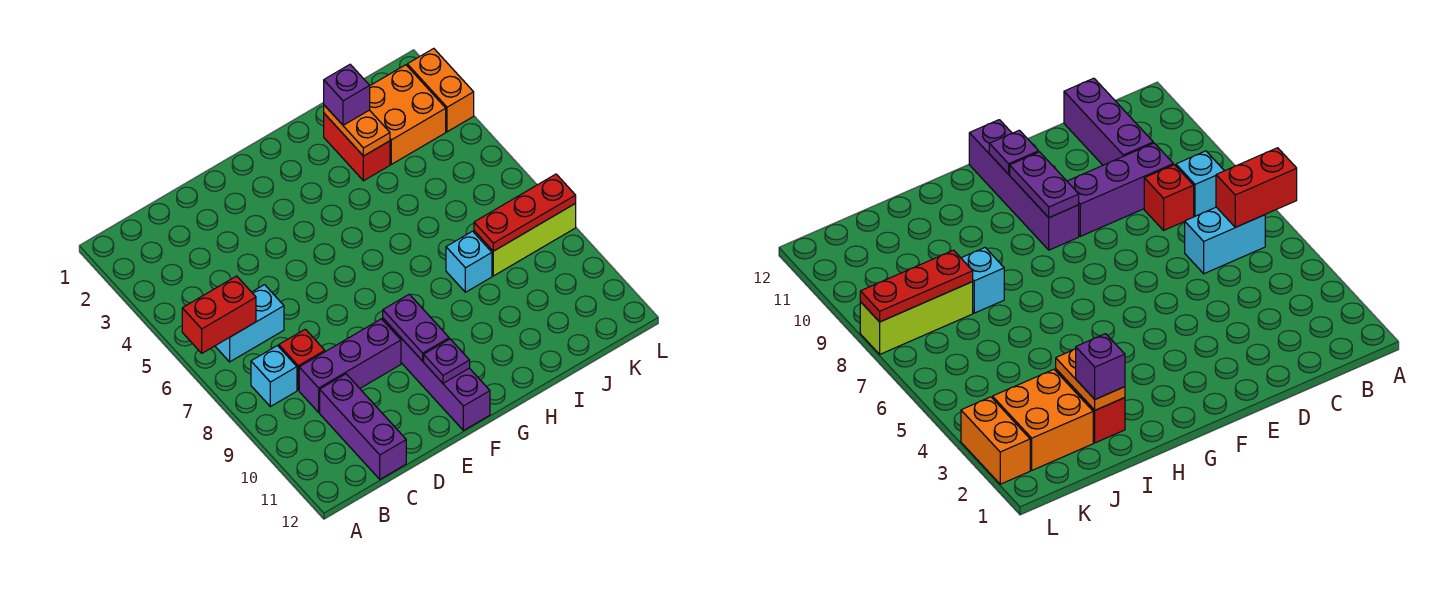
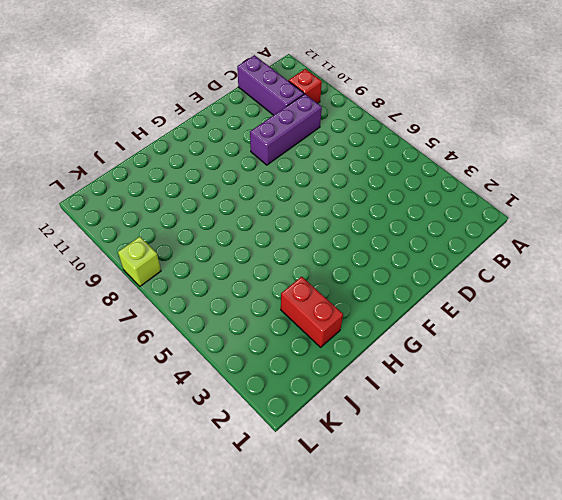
red 1x1 brick [288,69,322,103] -> red 1x1 brick moved to [279,329,325,390]
lime 1x1 brick [118,237,161,286] -> lime 1x3 brick [474,203,576,276]
none -> cyan 1x2 brick [215,285,284,362]
none -> cyan 1x1 brick [251,346,297,407]
none -> purple 1x4 brick [383,318,490,430]

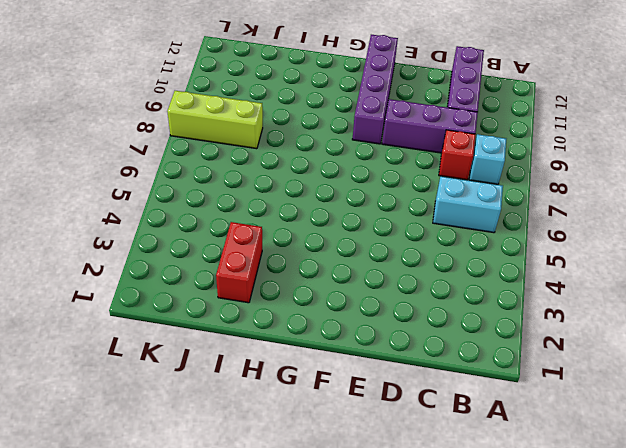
none -> cyan 1x1 brick [446,231,492,292]
none -> orange 2x2 brick [370,65,446,164]
none -> orange 1x2 brick [407,48,474,132]

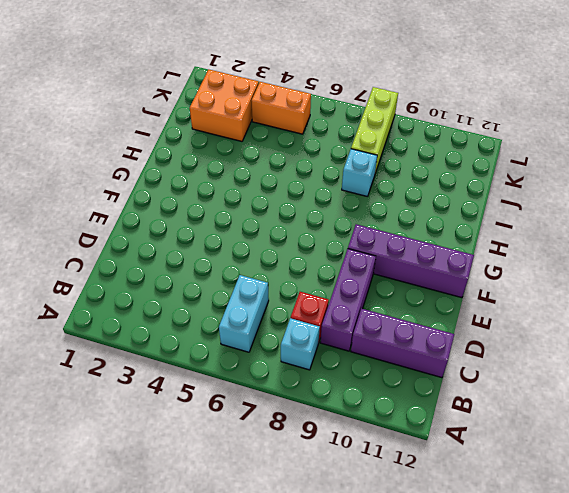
orange 1x2 brick [251,82,311,134] -> orange 1x2 brick moved to [407,48,474,132]
none -> red 1x2 brick [324,113,390,181]
none -> red 1x2 brick [182,276,256,353]
none -> purple 1x2 plate [383,294,449,361]

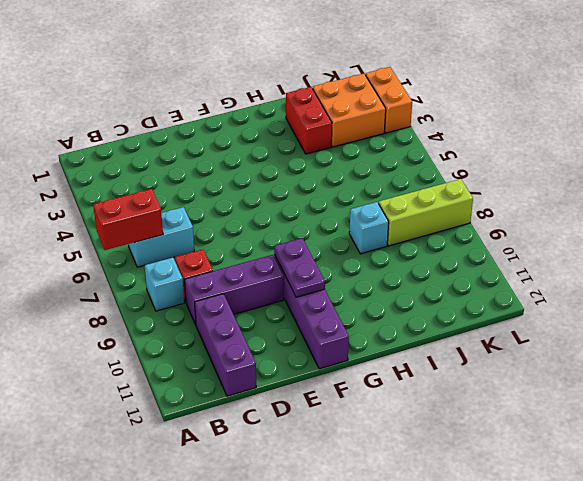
none -> purple 1x1 plate [424,339,470,383]
none -> orange 1x2 plate [324,105,390,156]
none -> red 1x3 plate [474,174,576,251]

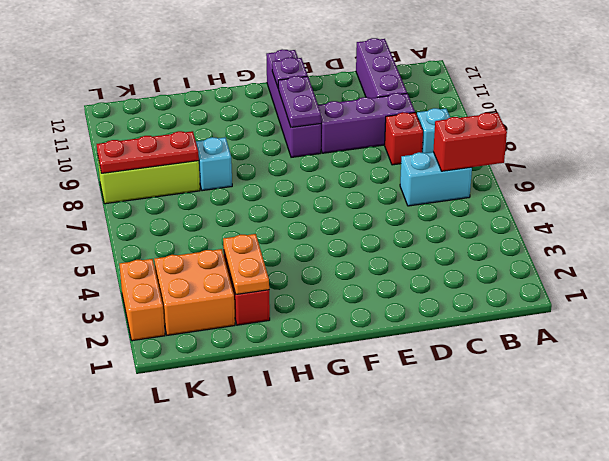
none -> purple 1x1 brick [324,65,370,125]

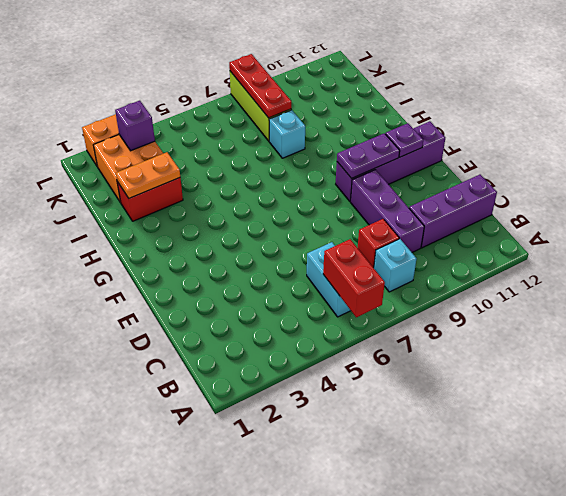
purple 1x1 brick [115,101,155,151] -> purple 1x1 brick moved to [324,65,370,125]

